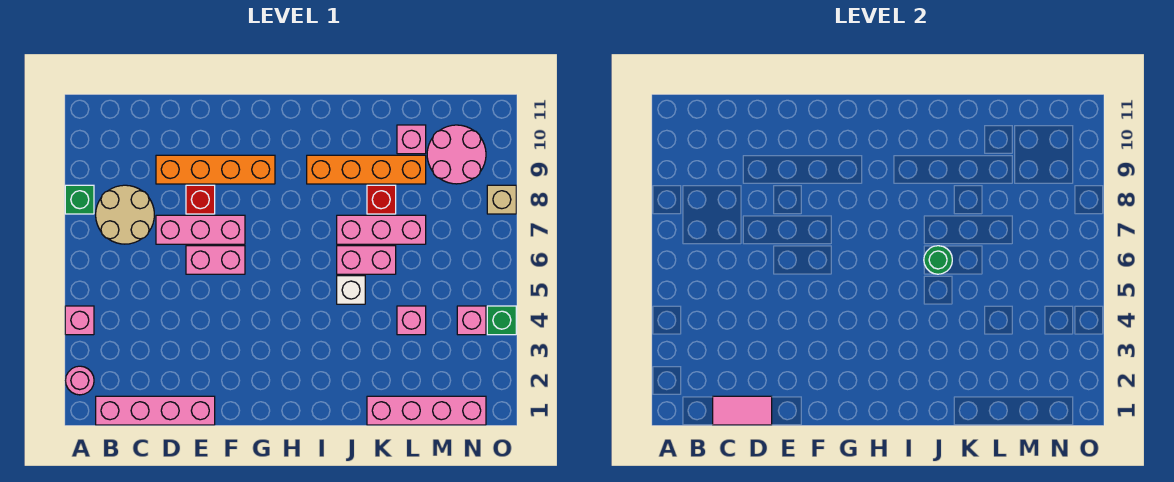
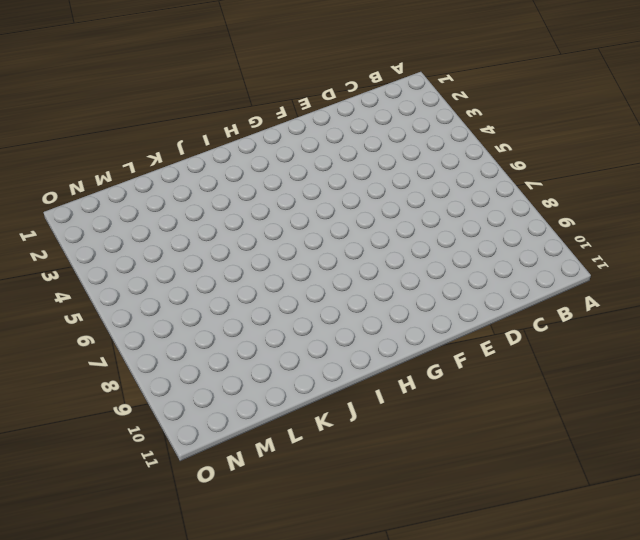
none -> pink 1x1 round brick [66,366,94,395]
none -> pink 1x1 brick [65,306,94,335]
none -> green 1x1 brick [65,185,94,214]

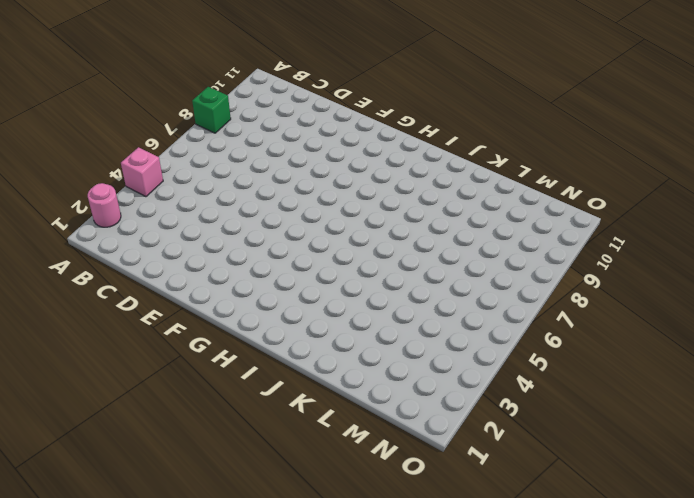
none -> pink 1x4 brick [96,396,215,425]
none -> tan 2x2 round brick [96,185,154,244]
none -> pink 1x3 brick [156,215,245,244]

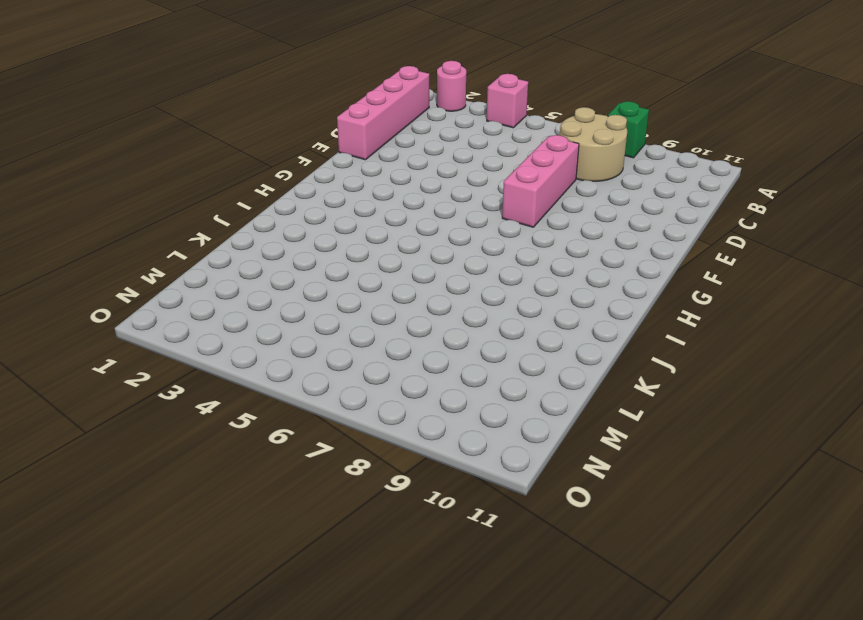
none -> orange 1x4 brick [156,155,275,184]
none -> pink 1x2 brick [186,246,245,274]
none -> red 1x1 brick [186,185,215,214]

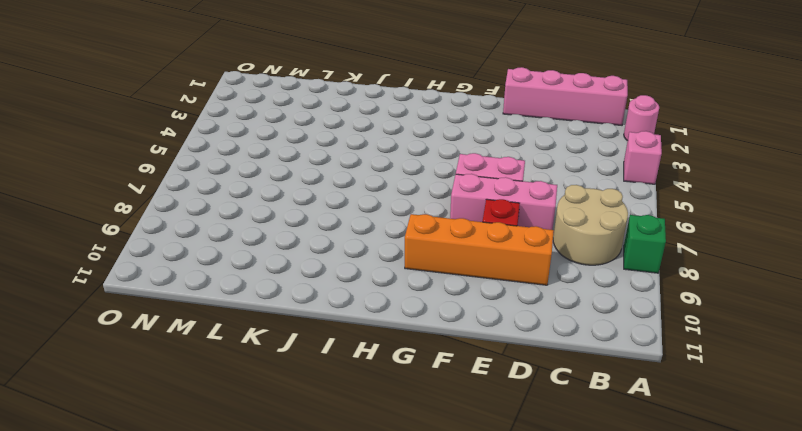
none -> orange 1x4 brick [307,155,426,184]
none -> white 1x1 brick [337,276,365,304]
none -> pink 1x2 brick [337,246,396,274]

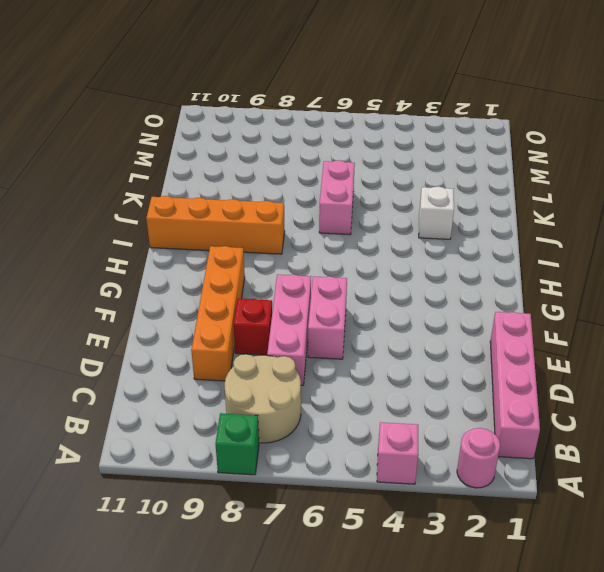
orange 1x4 brick [146,196,285,254] -> orange 1x4 brick turned to [307,155,426,184]
white 1x1 brick [419,187,454,239] -> white 1x1 brick moved to [337,276,365,304]
none -> pink 1x3 brick [337,215,426,244]
none -> pink 1x4 brick [367,396,486,425]
none -> red 1x1 brick [367,185,396,214]

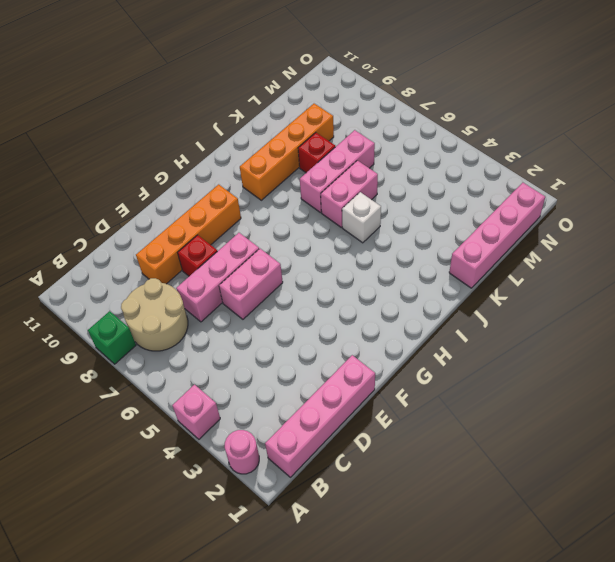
none -> pink 1x1 brick [397,306,426,335]
none -> pink 1x1 brick [397,125,426,154]
none -> pink 2x2 round brick [427,125,486,184]

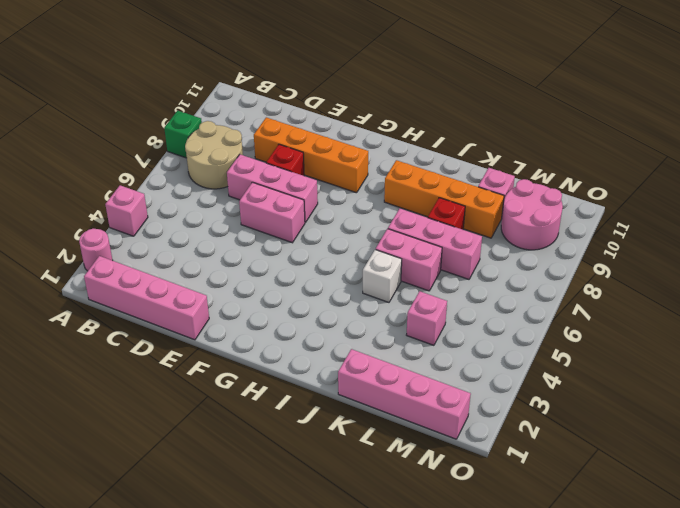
none -> pink 1x1 brick [457,306,486,335]
none -> green 1x1 brick [487,306,516,335]
none -> tan 1x1 brick [487,185,516,214]

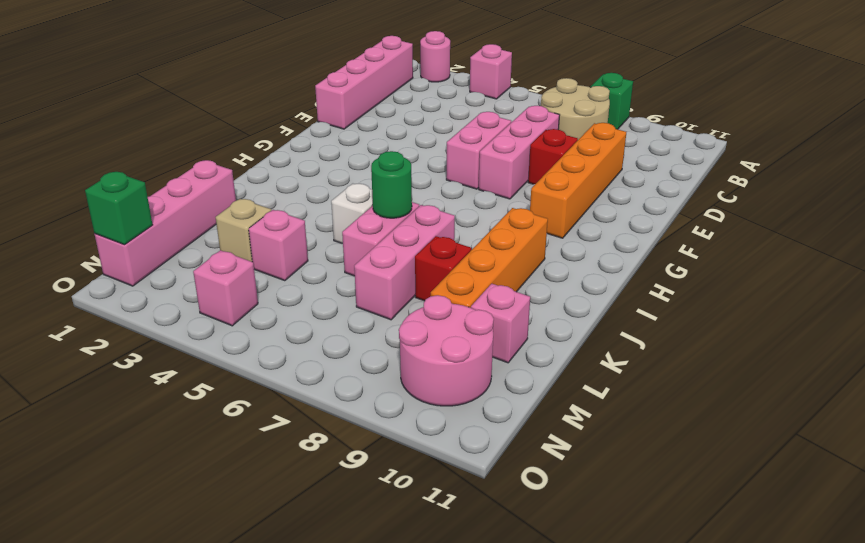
tan 1x1 brick [216,199,271,262] -> tan 1x1 brick moved to [487,185,516,214]
green 1x1 brick [85,172,152,245] -> green 1x1 brick moved to [487,306,516,335]
none -> pink 1x2 tile [713,396,772,425]

